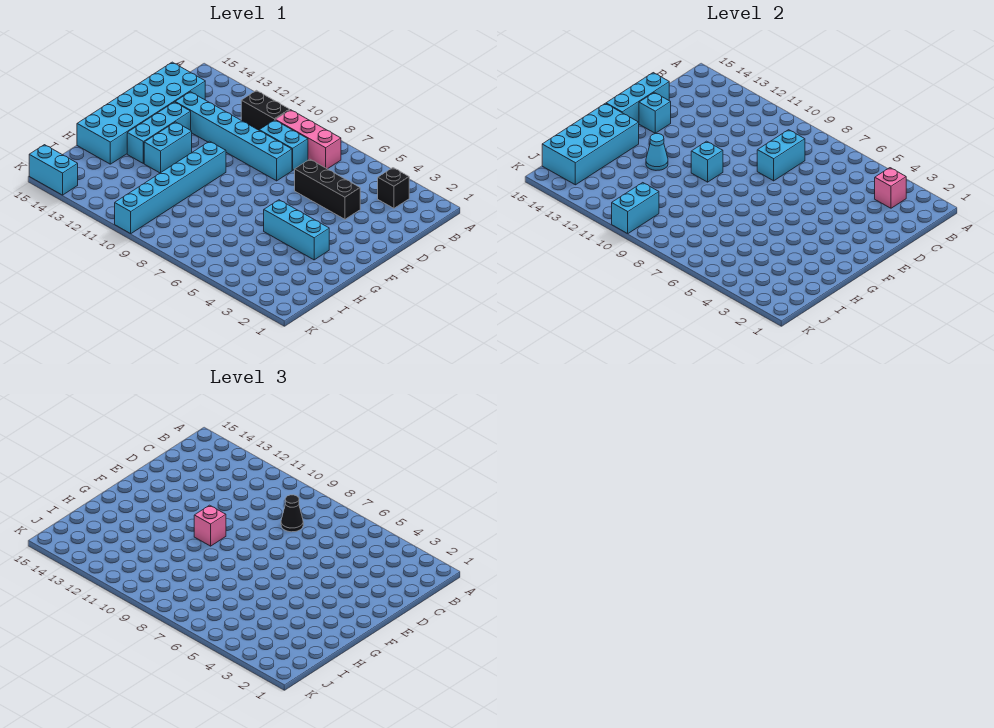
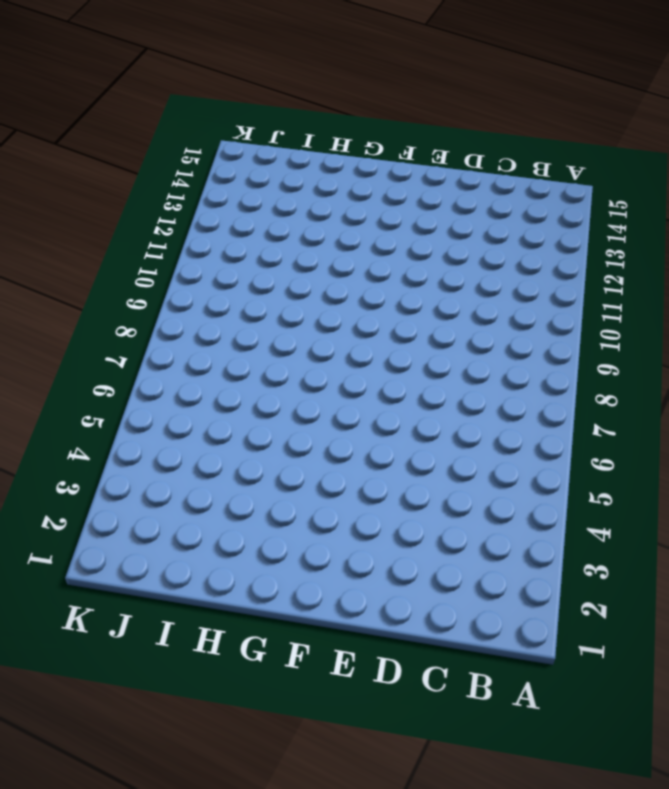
none -> black 1x1 brick [378,168,409,208]
none -> pink 1x3 brick [276,110,341,169]
none -> black 1x2 brick [241,90,290,130]

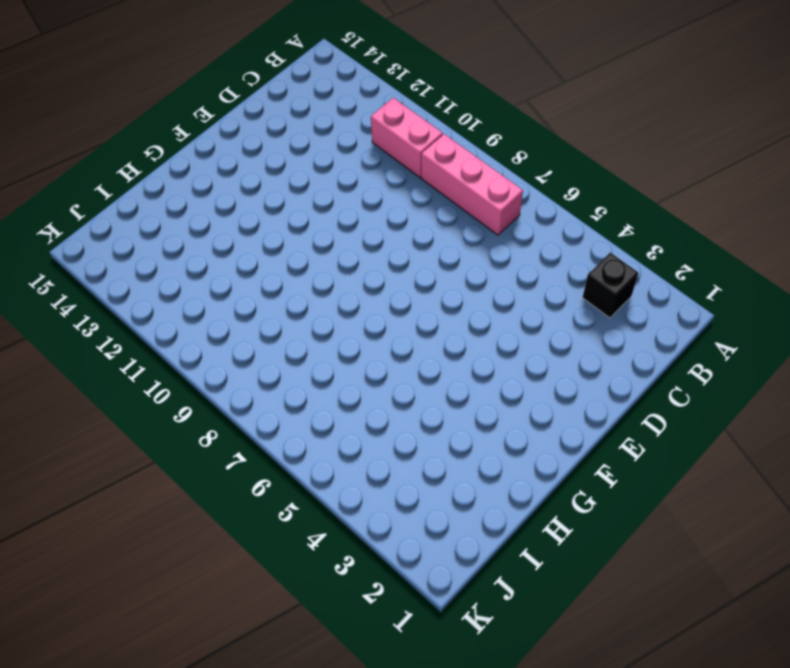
pink 1x2 brick [371,98,443,178] -> black 1x2 brick [241,90,290,130]
none -> cyan 1x2 brick [259,120,308,170]
none -> cyan 2x6 brick [77,62,205,164]
none -> black 1x3 brick [295,159,360,219]

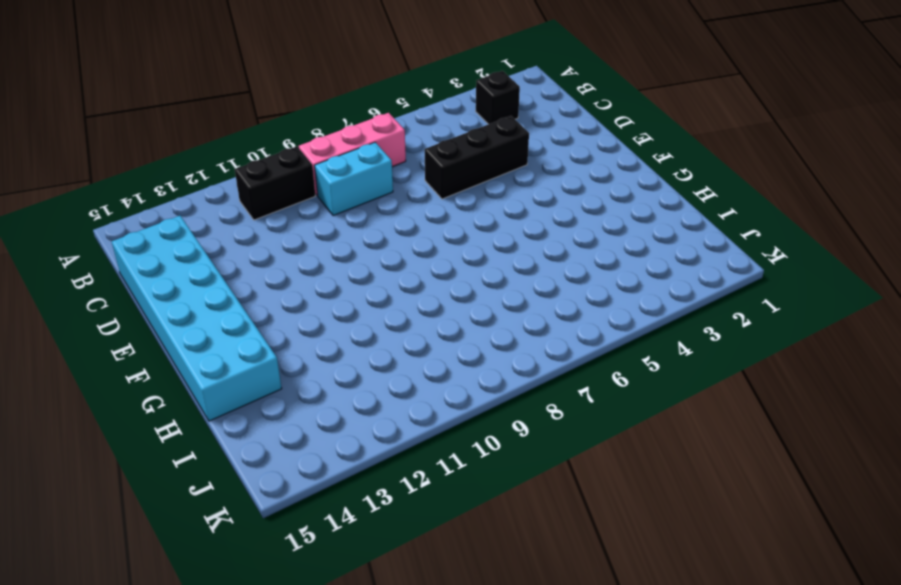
none -> cyan 1x6 brick [175,92,292,181]
none -> cyan 1x3 brick [127,102,191,163]
none -> cyan 1x6 brick [115,141,226,233]

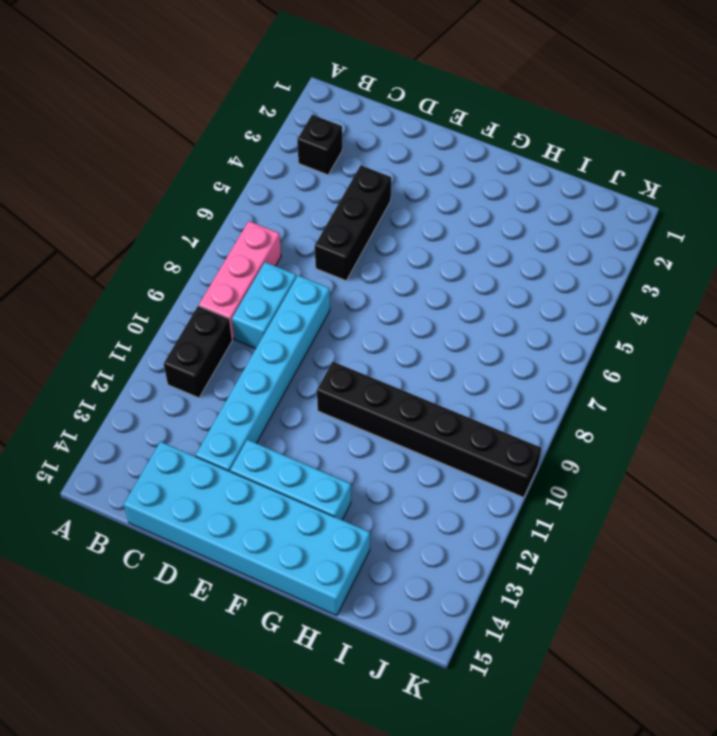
black 1x6 brick [317,362,542,497] -> cyan 1x6 brick [115,141,226,233]
none -> cyan 1x2 brick [144,122,192,173]
none -> cyan 1x3 brick [264,200,329,260]
none -> cyan 1x2 brick [29,145,78,195]

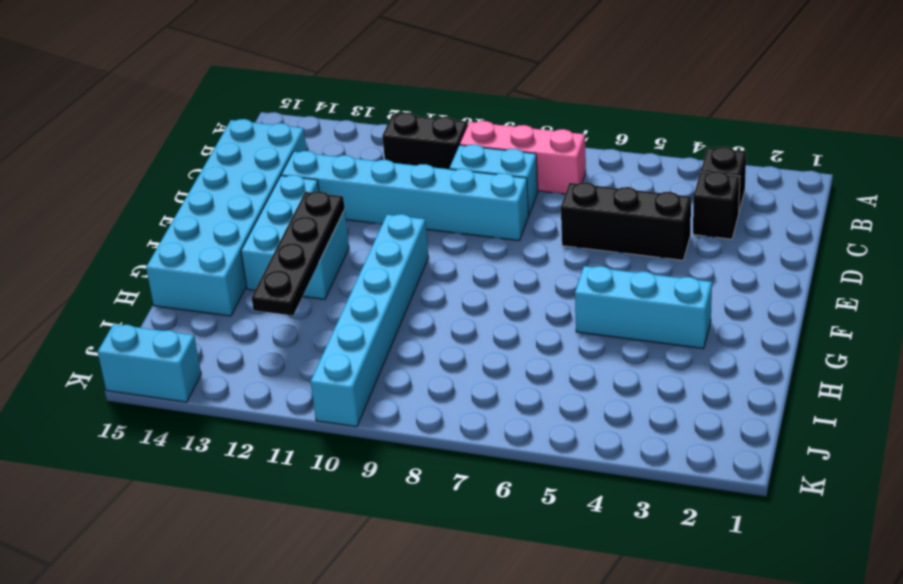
black 1x1 brick [693,171,740,239] -> none
black 1x4 plate [252,191,345,316] -> cyan 1x1 cone [646,134,668,170]
none -> pink 1x1 brick [875,168,906,208]
none -> cyan 1x2 brick [757,130,805,181]
none -> cyan 1x3 brick [606,73,669,122]

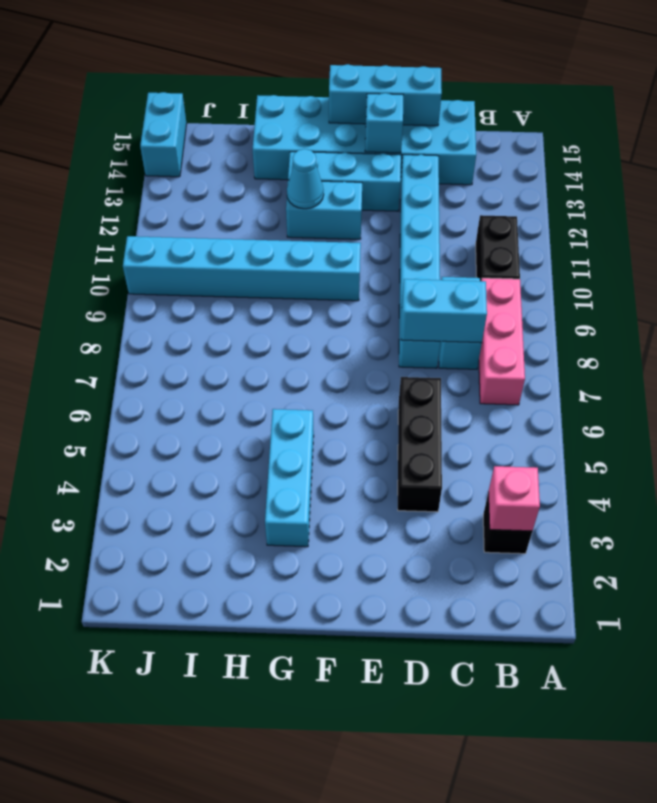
none -> cyan 1x1 brick [691,141,723,182]
none -> cyan 2x4 brick [542,103,639,185]
none -> cyan 1x2 brick [612,183,659,233]

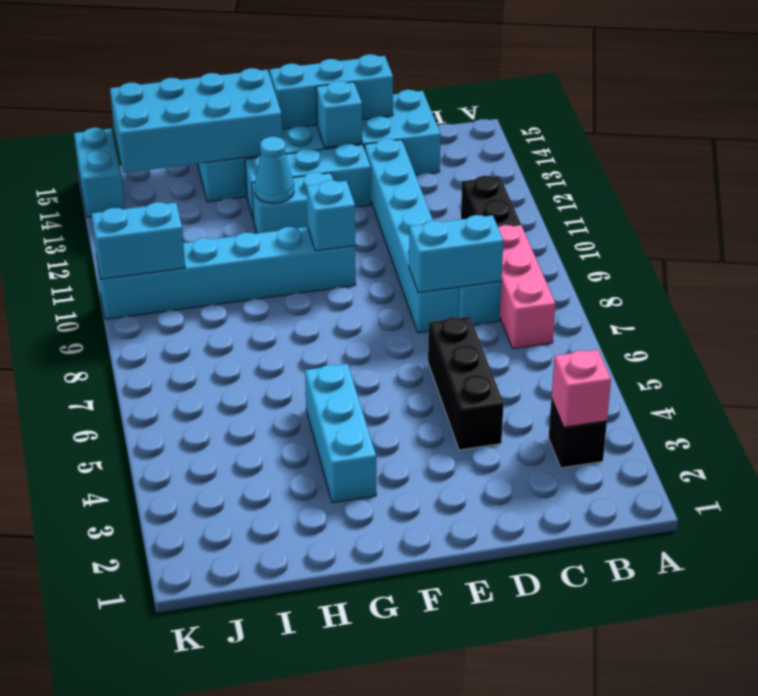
none -> black 1x1 cone [281,495,303,532]
none -> pink 1x1 brick [194,505,226,546]

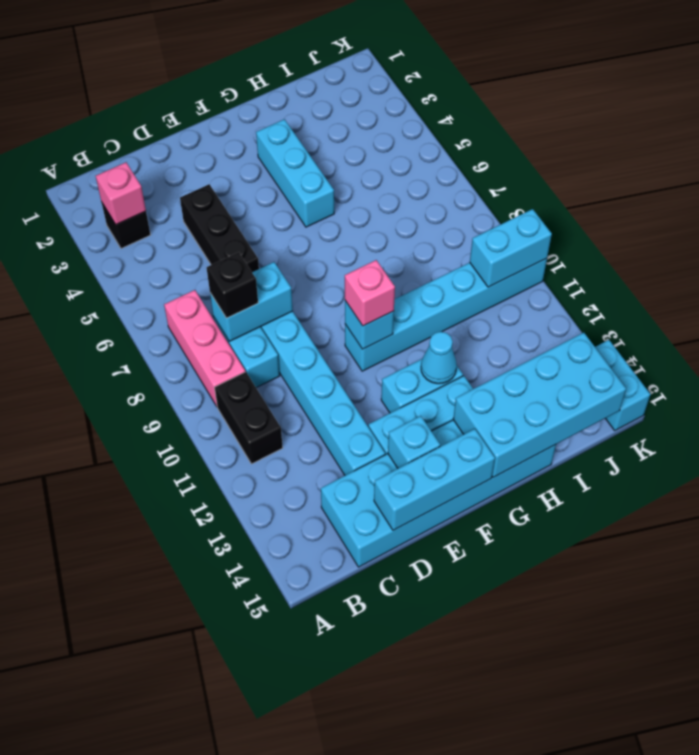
black 1x1 brick [207,252,258,318] -> black 1x1 cone [281,495,303,532]

